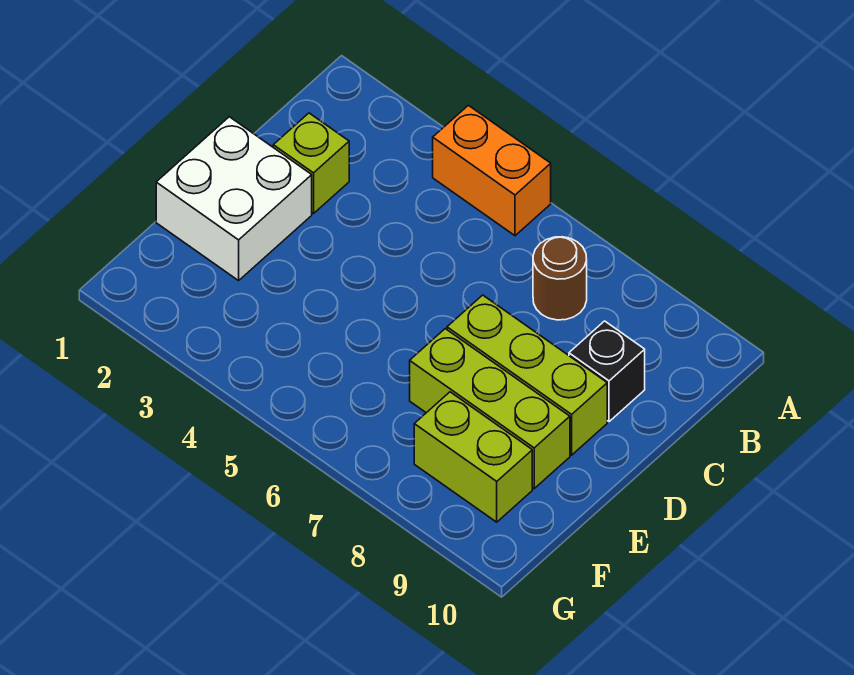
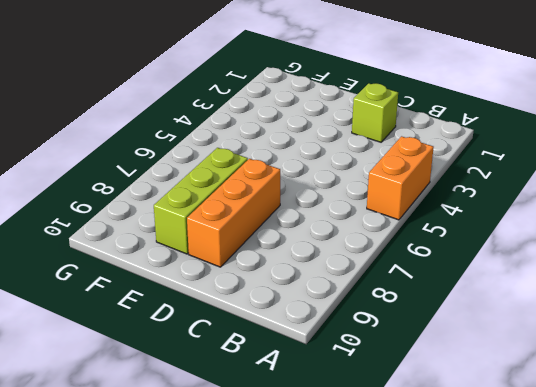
orange 1x3 brick [187,159,280,267] -> lime 1x3 brick [447,295,607,455]
none -> brown 1x1 round brick [533,237,587,320]
none -> black 1x1 brick [569,321,645,422]

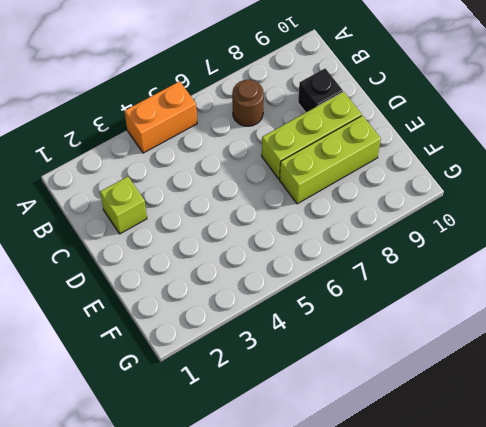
none -> white 2x2 brick [156,117,312,281]
none -> lime 1x2 brick [414,392,532,522]

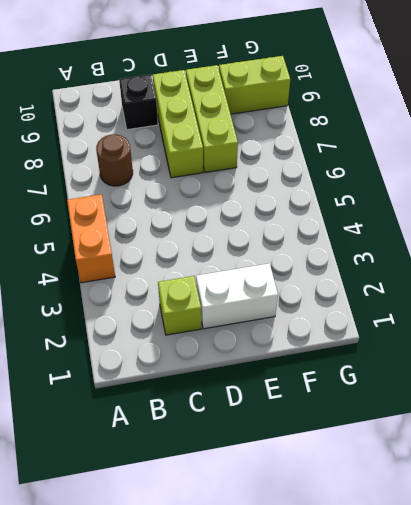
white 1x2 brick [196,263,278,329] -> white 2x2 brick [156,117,312,281]
lime 1x2 brick [219,56,290,114] -> lime 1x2 brick turned to [414,392,532,522]

